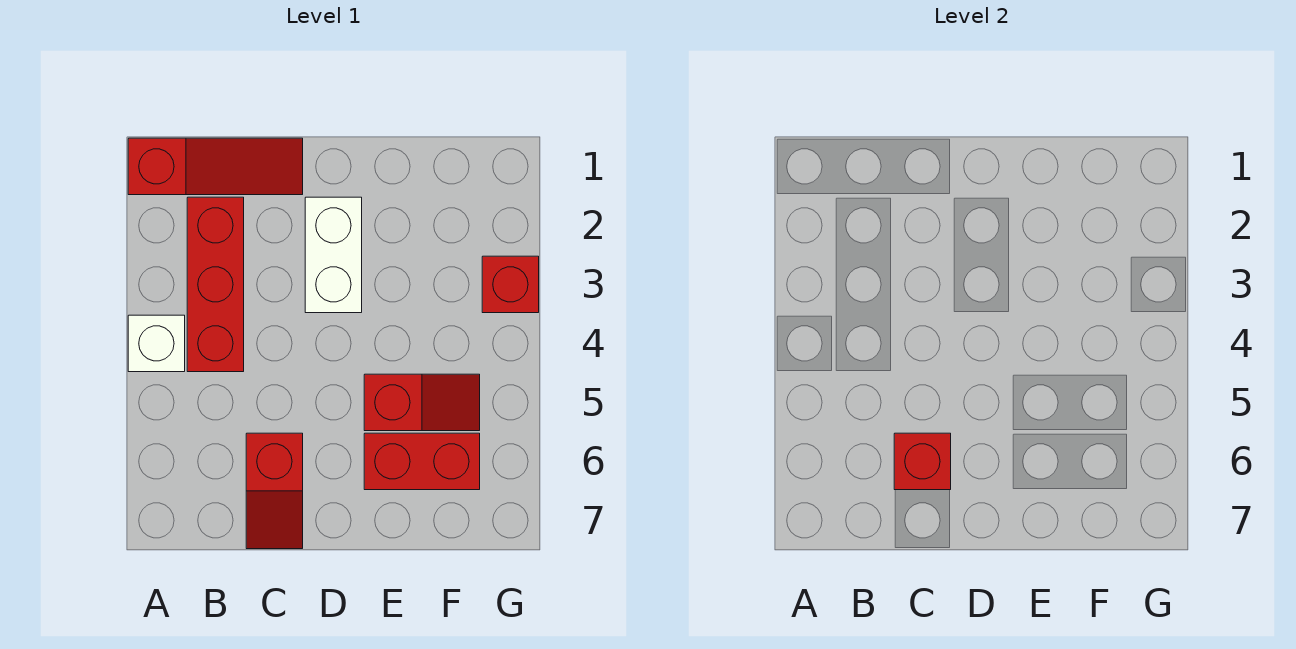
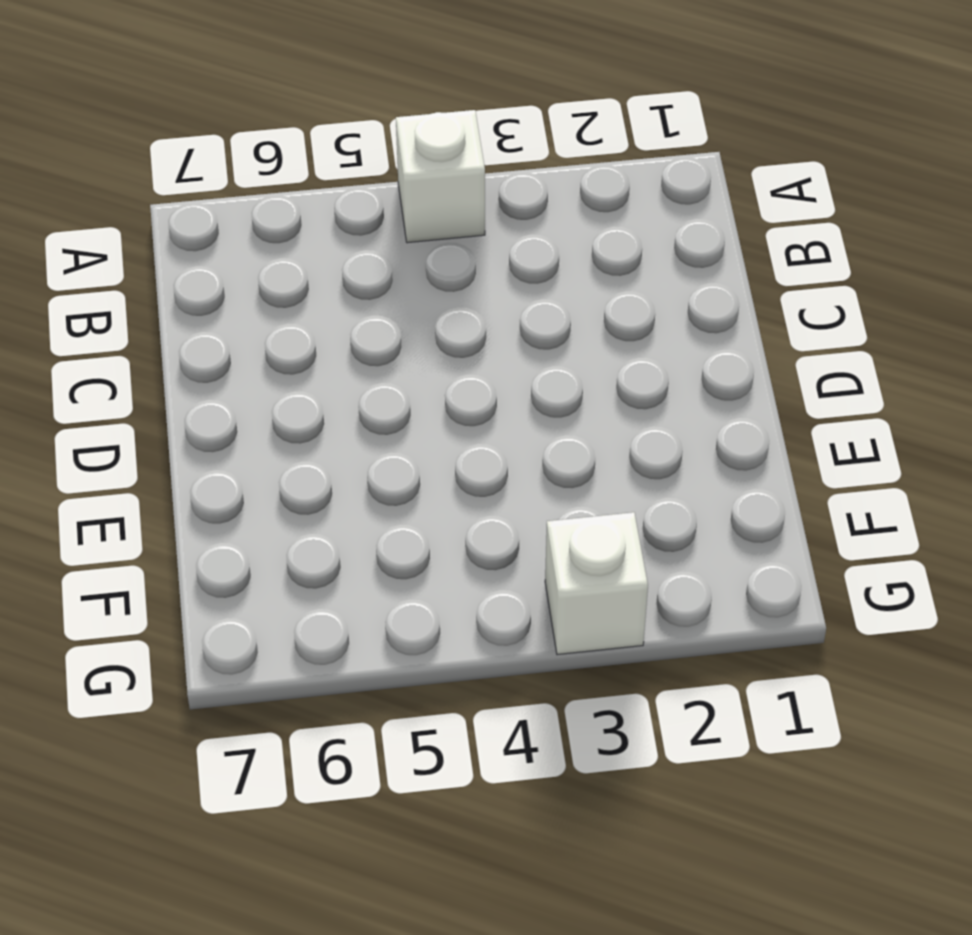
white 1x1 brick [545,512,648,655] -> red 1x1 brick [482,256,539,313]
none -> red 1x3 slope [128,138,303,195]
none -> red 1x3 brick [187,197,244,372]

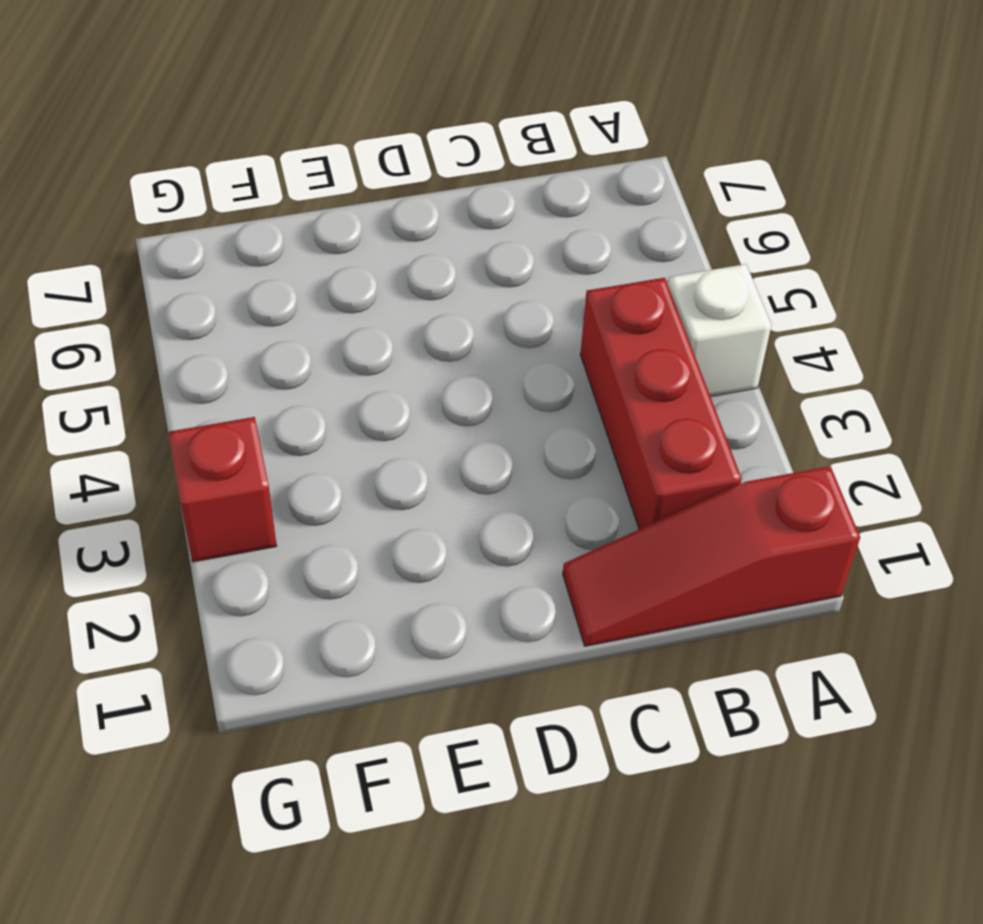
none -> red 1x2 slope [246,433,303,549]
none -> white 1x2 brick [305,197,362,313]

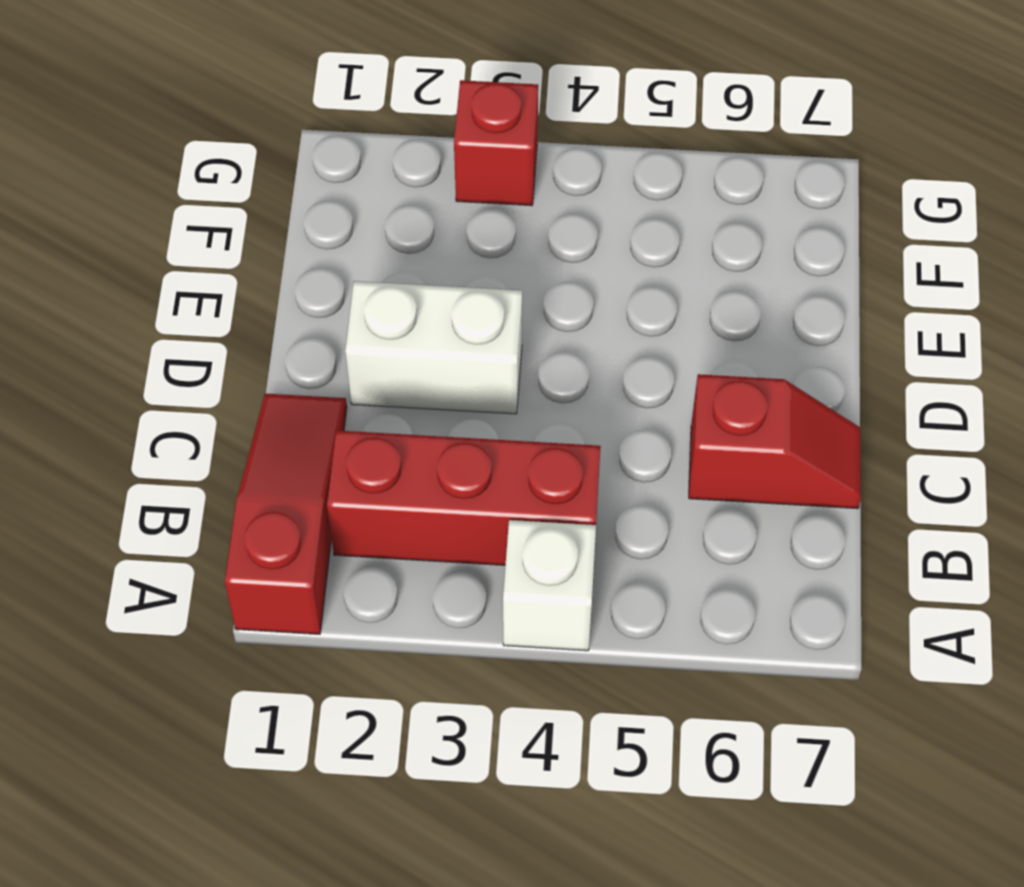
none -> red 1x2 slope [364,374,480,431]
none -> red 1x2 brick [364,433,480,490]

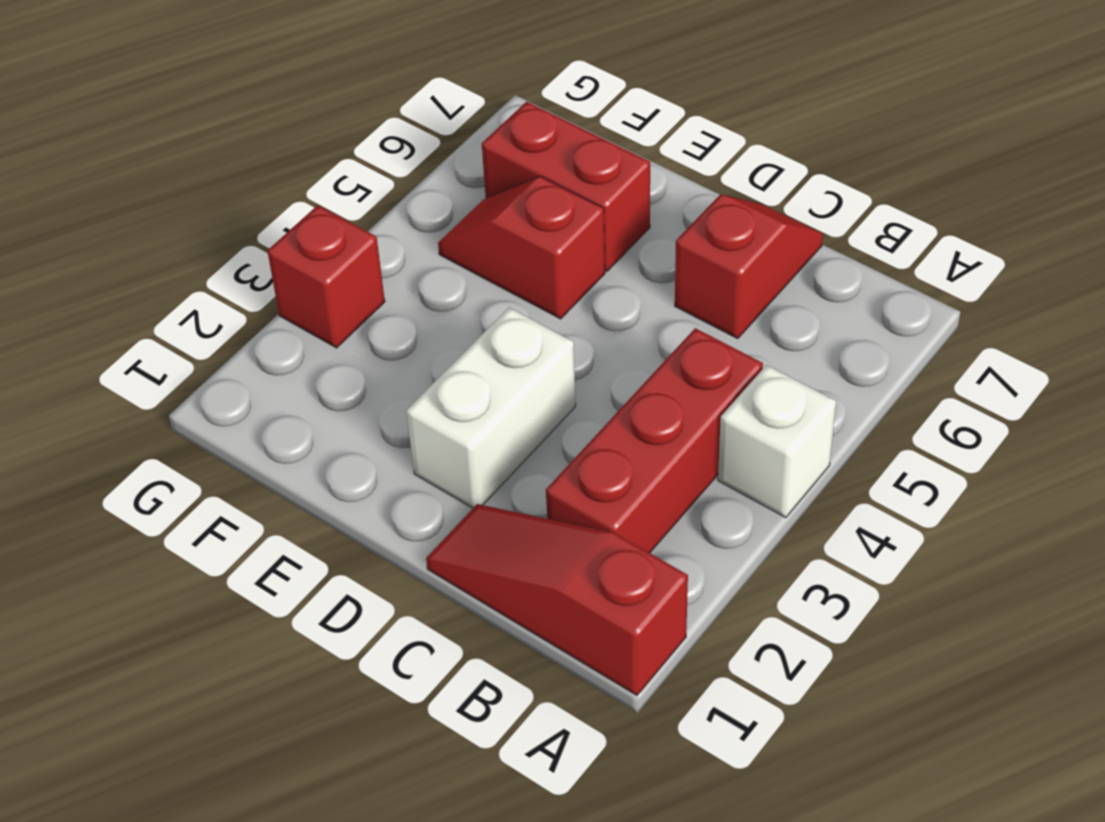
none -> red 1x1 brick [894,433,951,490]

